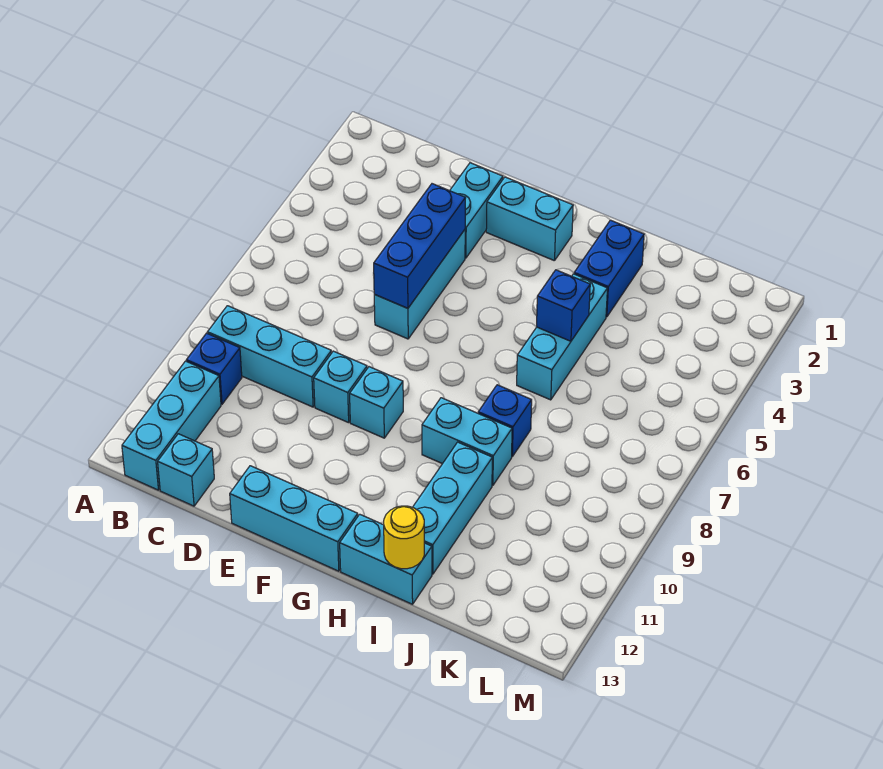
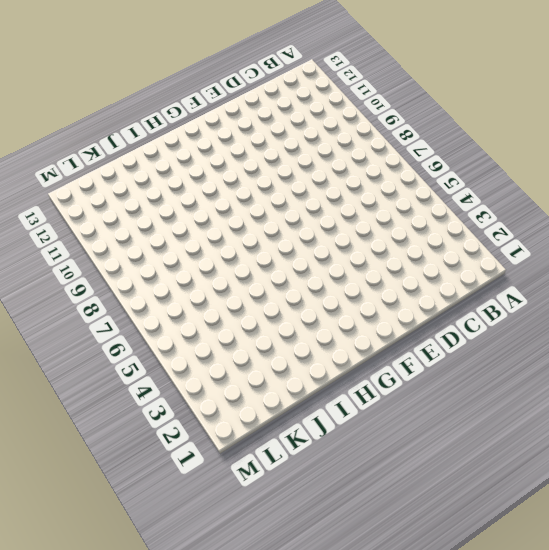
none -> cyan 1x3 brick [208,306,331,407]
none -> blue 1x1 brick [186,333,242,404]
none -> cyan 1x3 brick [122,361,221,490]

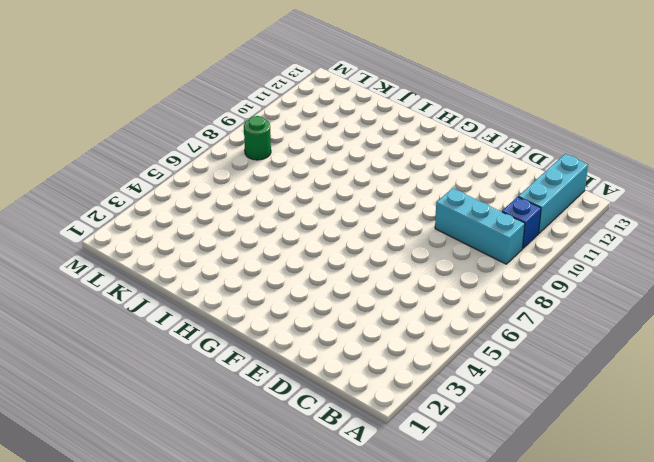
green 1x1 round brick [244,116,271,160] -> none
none -> cyan 1x1 brick [158,434,214,506]
none -> cyan 1x2 brick [450,163,503,258]
none -> cyan 1x3 brick [374,230,465,339]

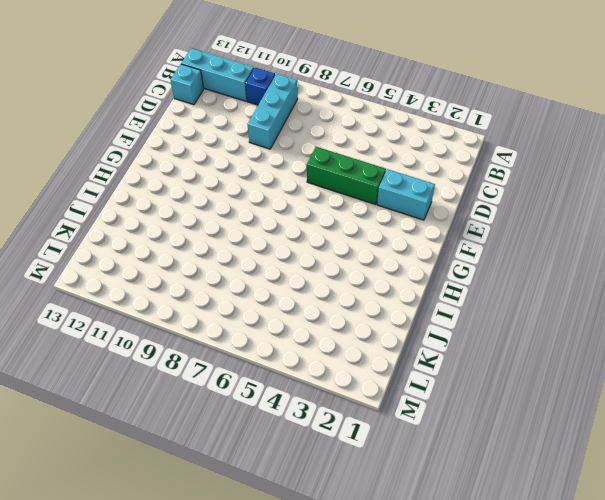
green 1x3 brick [307,147,386,205] -> cyan 1x3 brick [374,230,465,339]
none -> cyan 1x1 brick [314,351,367,423]
none -> cyan 1x3 brick [230,466,358,571]
none -> cyan 1x2 brick [486,177,573,261]

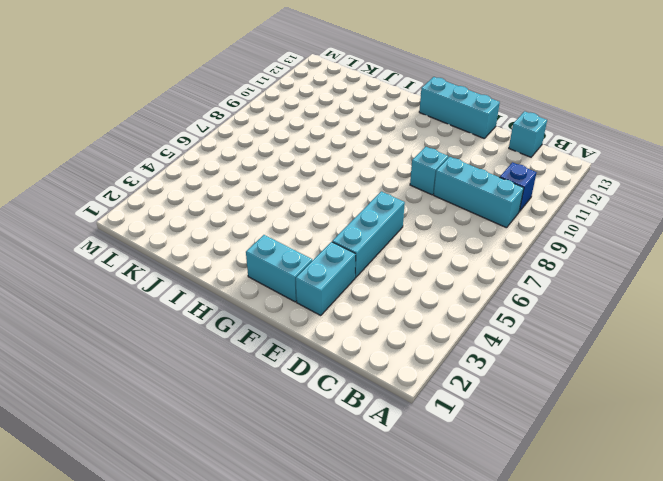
none -> cyan 1x3 brick [122,361,221,490]
none -> cyan 1x1 brick [350,367,403,438]
none -> cyan 1x2 brick [422,398,512,486]

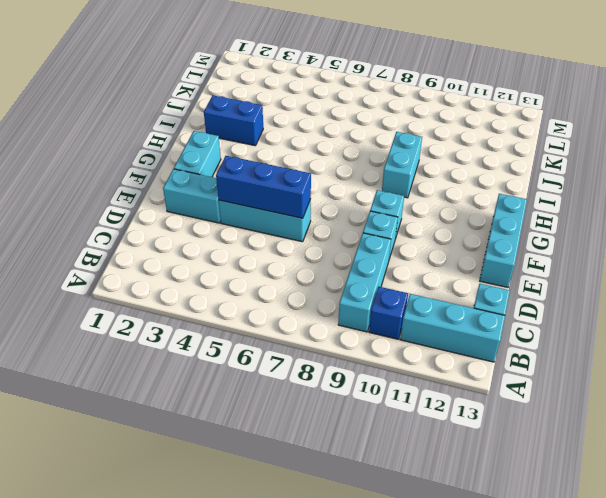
none -> cyan 1x2 brick [340,514,432,604]
none -> cyan 1x3 brick [517,274,607,400]
none -> blue 1x1 brick [478,385,532,456]

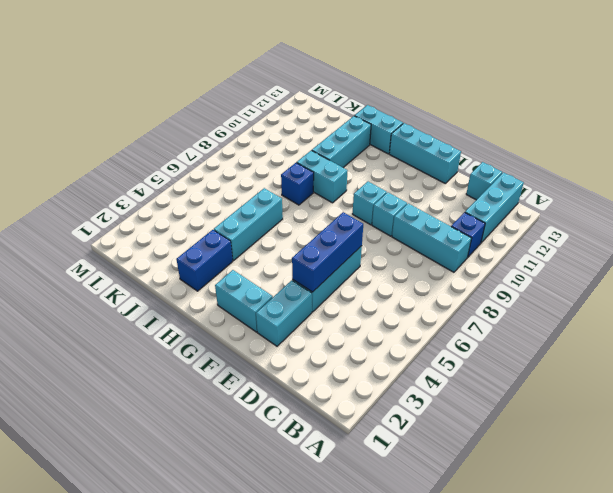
none -> blue 1x1 brick [537,270,590,341]
none -> yellow 1x1 round brick [384,506,424,569]

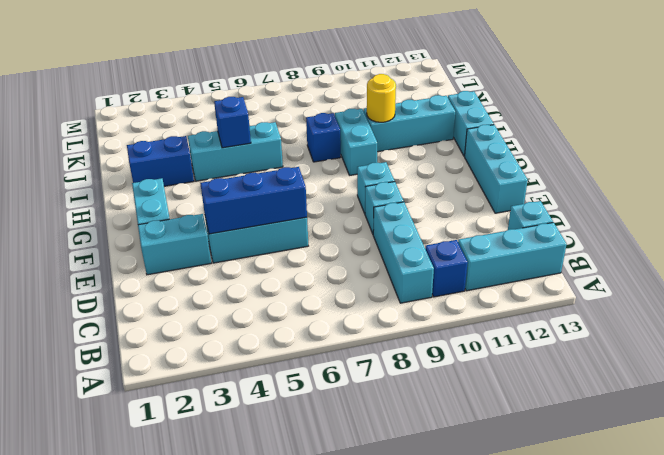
yellow 1x1 round brick [367,74,396,122] -> yellow 1x1 round brick moved to [384,506,424,569]

